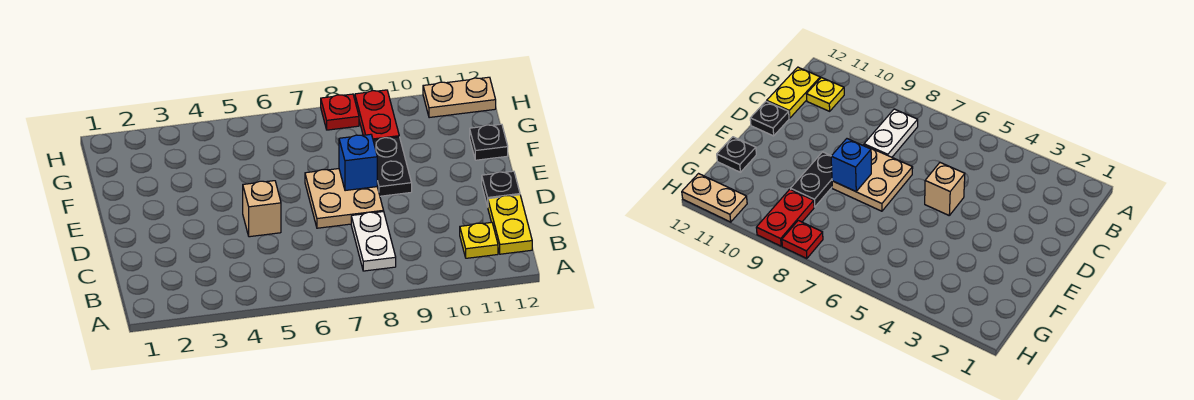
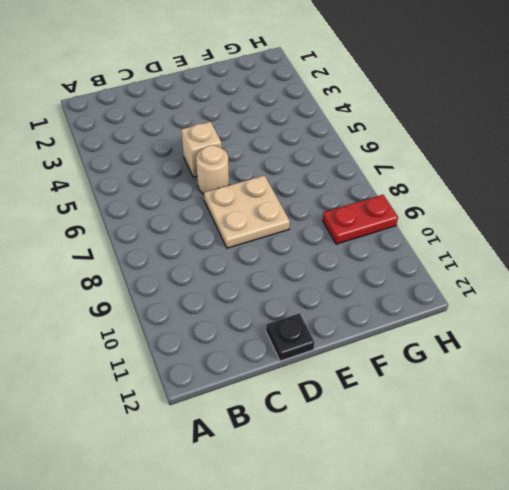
tan 1x1 round brick [196,145,229,194] -> none
none -> white 1x2 plate [351,212,396,271]
none -> yellow 1x1 plate [460,222,498,258]
none -> yellow 1x2 plate [488,195,532,254]

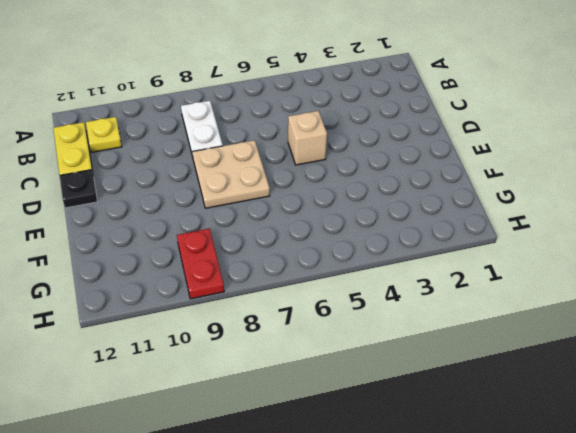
none -> black 1x2 plate [373,137,412,196]
none -> black 1x1 plate [470,124,508,160]
none -> red 1x1 plate [321,94,359,130]

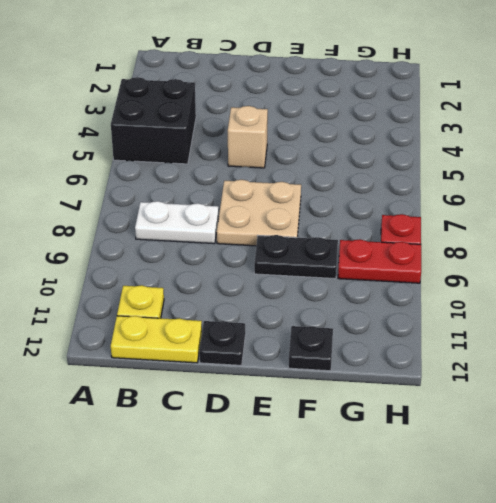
black 2x2 brick [111,77,196,164] -> none
none -> tan 1x2 plate [423,77,496,118]
none -> blue 1x1 brick [339,134,377,191]

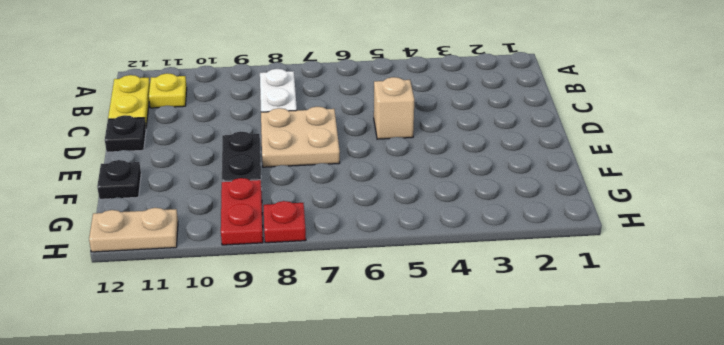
none -> blue 1x1 brick [339,134,377,191]

